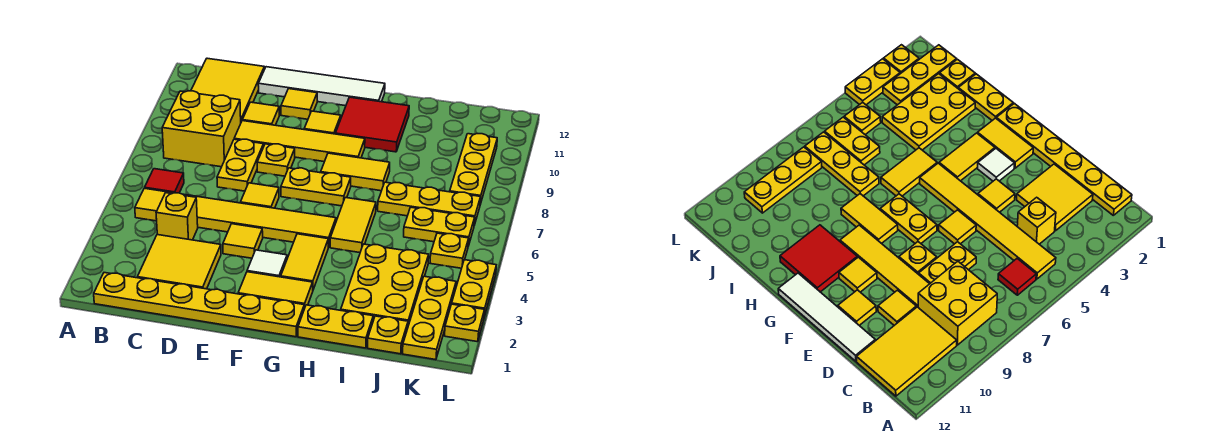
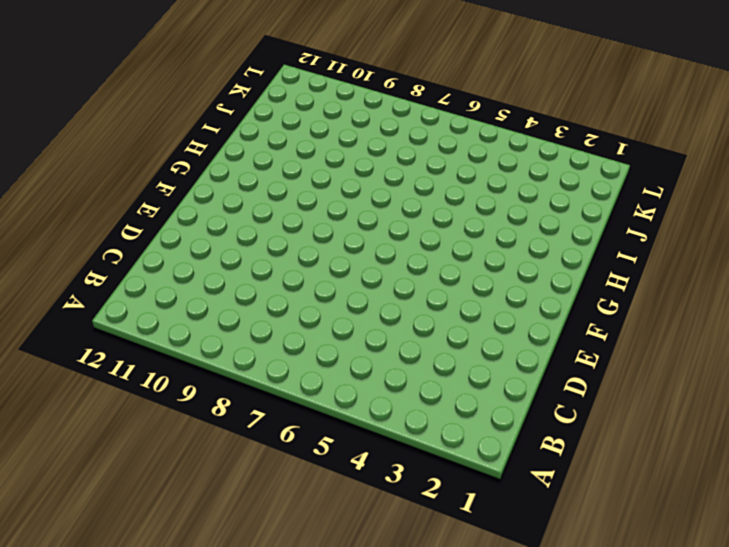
none -> yellow 1x6 plate [94,273,304,337]
none -> yellow 1x6 tile [135,188,336,247]
none -> red 1x1 tile [145,169,184,193]
none -> yellow 2x2 brick [162,91,241,167]

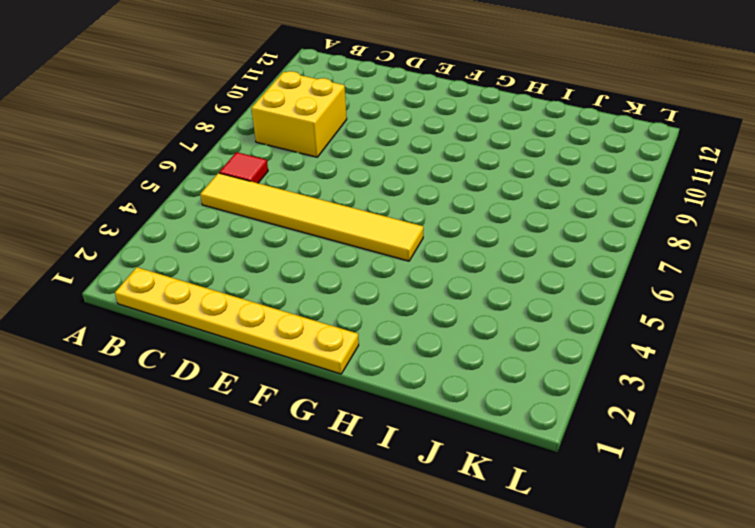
none -> yellow 2x3 tile [191,58,264,122]
none -> yellow 2x2 tile [137,235,221,289]
none -> yellow 1x1 brick [156,193,198,240]
none -> yellow 1x2 plate [217,139,264,191]

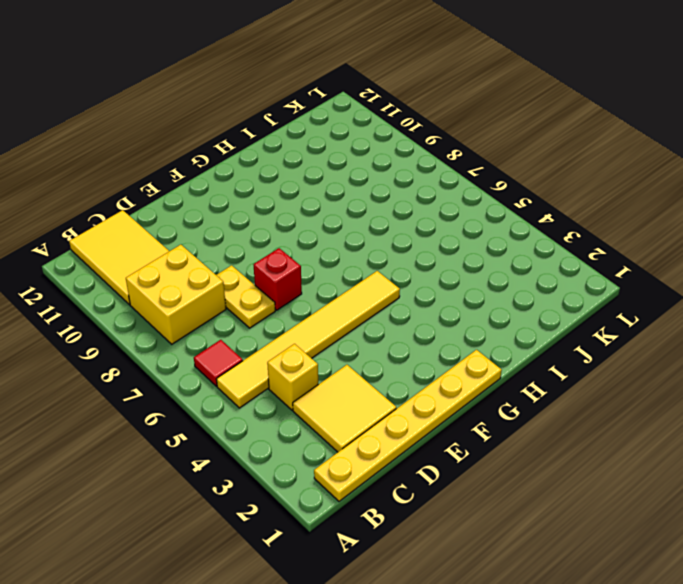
red 1x1 brick [253,248,302,310] -> none
none -> yellow 1x4 tile [234,121,365,162]
none -> yellow 1x1 tile [242,102,279,125]
none -> white 1x4 tile [258,67,385,106]
none -> yellow 1x1 tile [223,224,263,258]

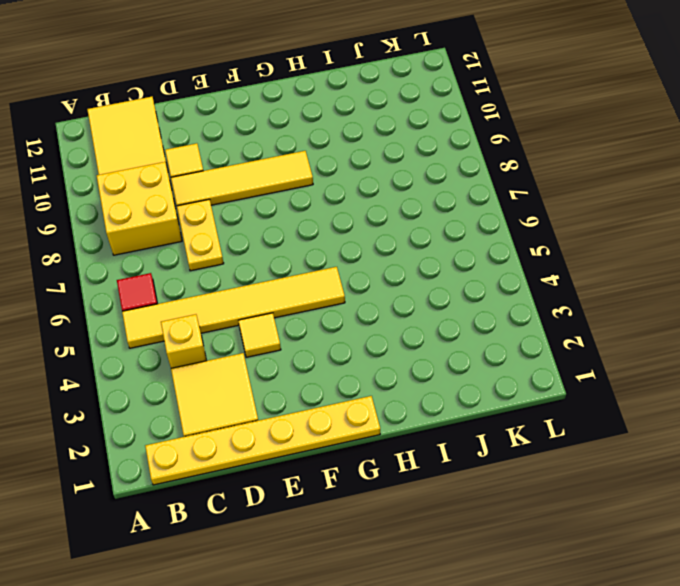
none -> white 1x4 tile [258,67,385,106]
none -> yellow 1x1 tile [240,183,279,208]
none -> yellow 1x1 plate [257,144,295,176]
none -> yellow 1x1 tile [281,89,317,119]

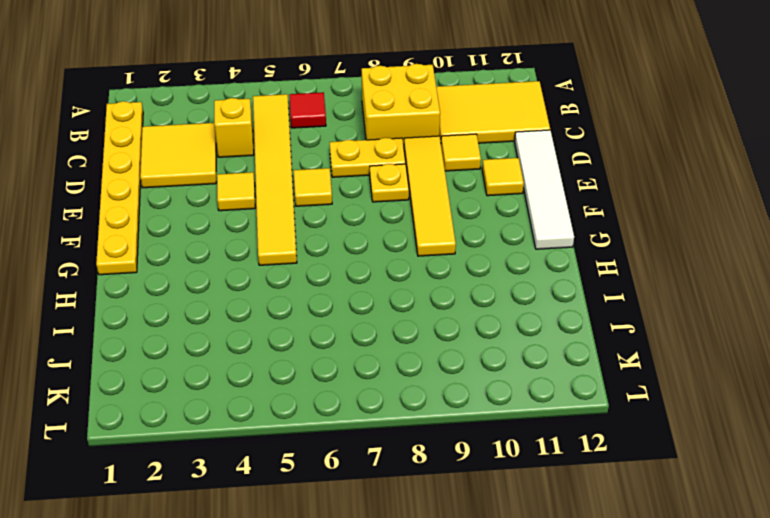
none -> yellow 1x2 tile [238,272,313,309]
none -> white 1x1 tile [247,250,287,277]
none -> yellow 1x2 plate [281,168,351,206]
none -> yellow 1x1 tile [304,111,341,134]

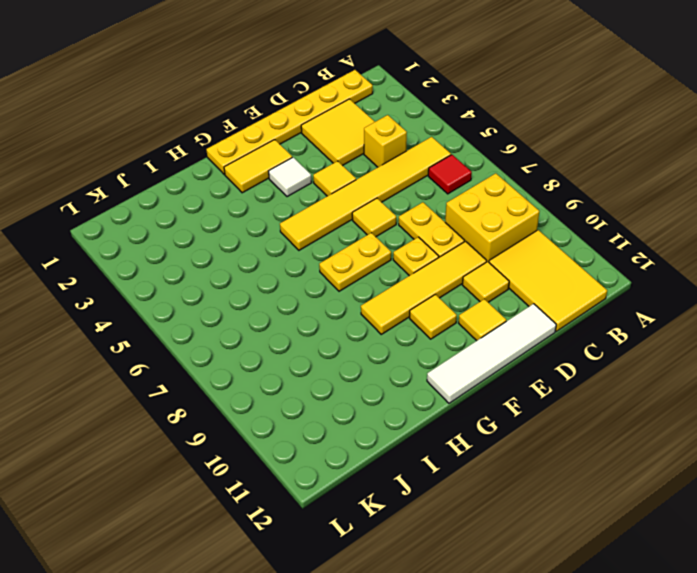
none -> yellow 1x2 tile [281,234,328,290]
none -> yellow 1x2 tile [321,153,390,191]
none -> red 2x2 tile [335,97,409,152]
none -> yellow 1x2 plate [298,305,373,348]

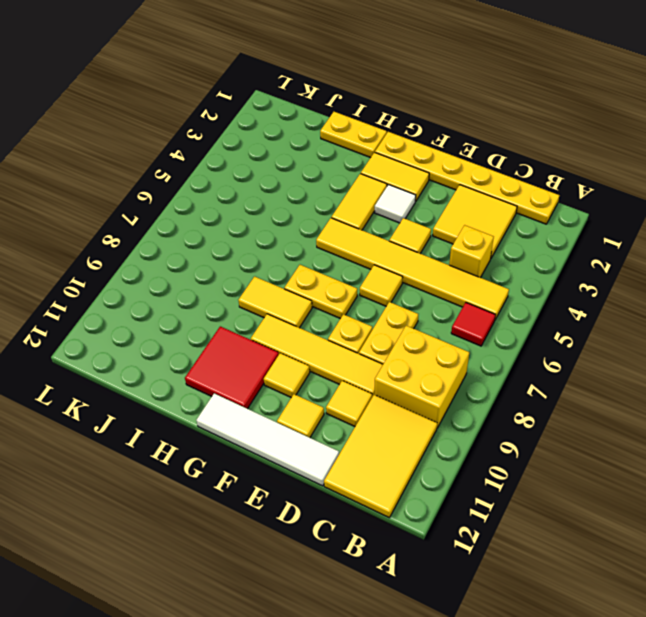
none -> yellow 1x2 tile [330,198,376,253]
none -> yellow 2x3 plate [341,244,429,325]
none -> yellow 1x3 plate [378,182,480,225]
none -> yellow 1x1 plate [368,316,408,354]

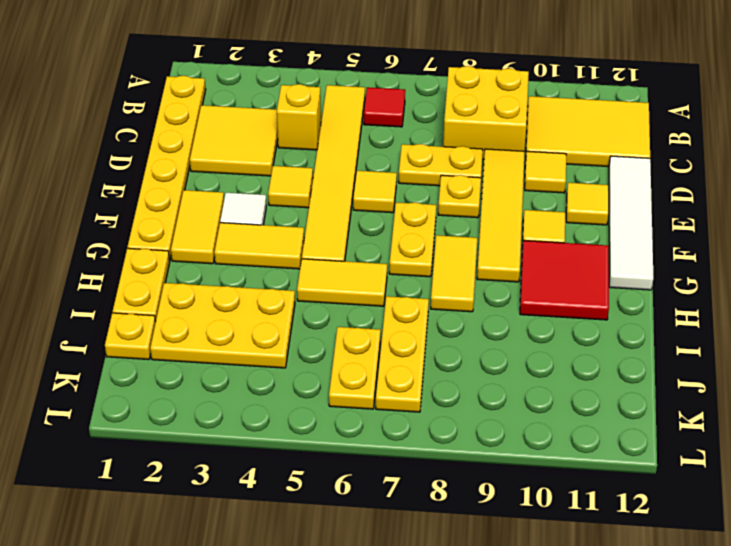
none -> yellow 1x3 plate [403,276,456,360]
none -> yellow 1x1 plate [430,233,469,268]
none -> yellow 1x3 plate [450,134,497,204]
none -> yellow 1x1 plate [445,304,485,342]

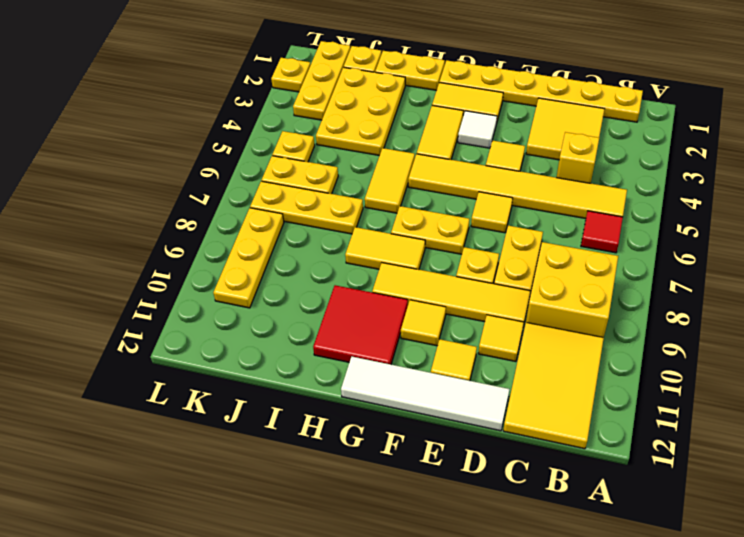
none -> yellow 1x2 plate [452,260,496,317]

